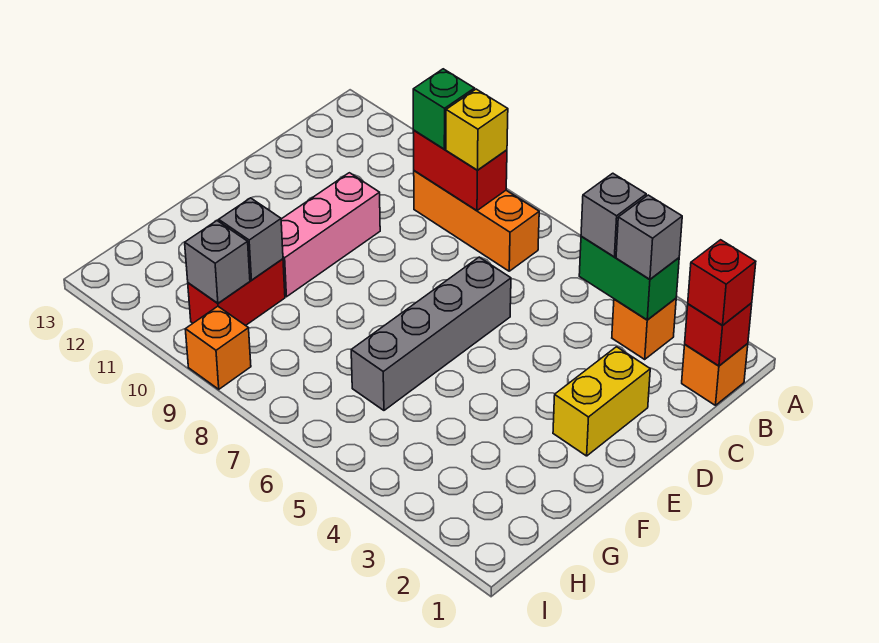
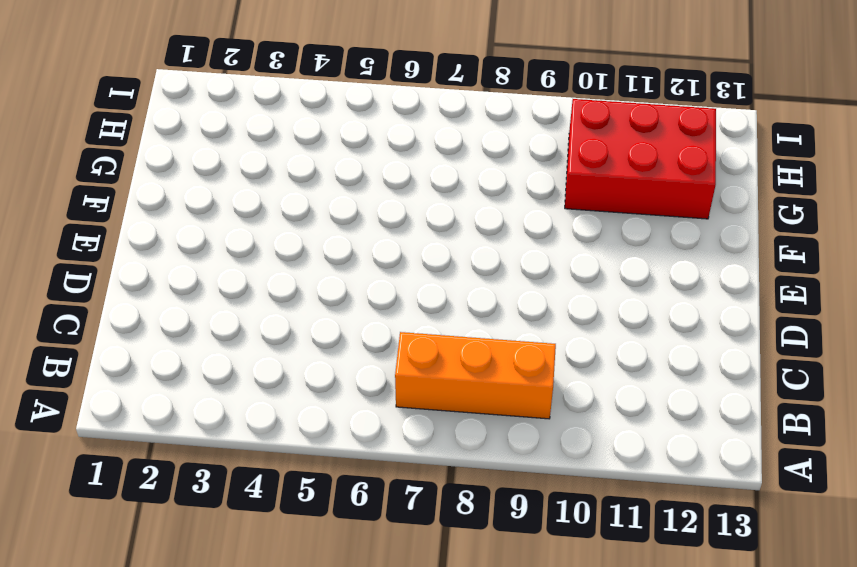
red 2x3 brick [565,99,716,219] -> red 1x2 brick [188,259,285,326]
none -> orange 1x1 brick [682,344,748,405]
none -> orange 1x1 brick [612,299,676,359]
none -> yellow 1x2 brick [553,347,650,456]

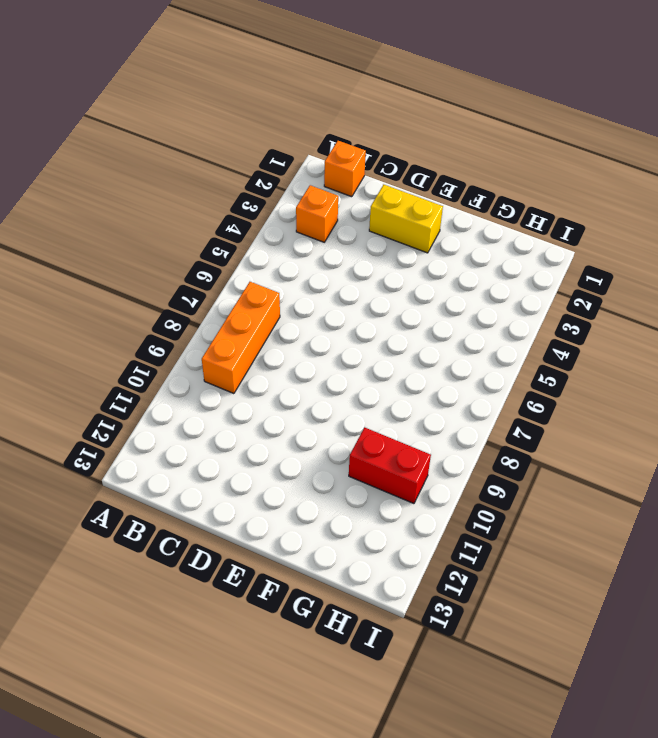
none -> grey 1x4 brick [351,257,511,410]
none -> pink 1x3 brick [281,173,380,297]
none -> orange 1x1 brick [185,306,251,389]

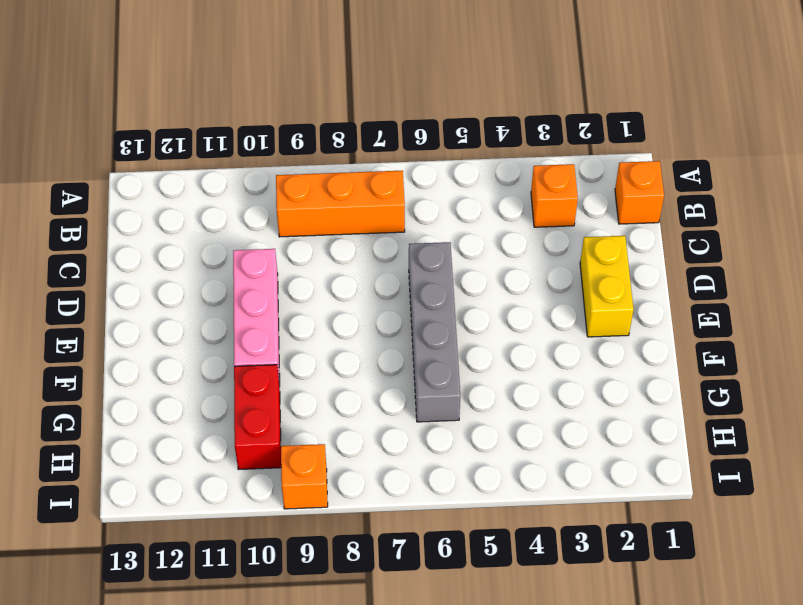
none -> red 1x1 brick [685,303,752,366]
none -> green 1x2 brick [579,236,679,320]
none -> red 1x2 brick [413,130,507,210]

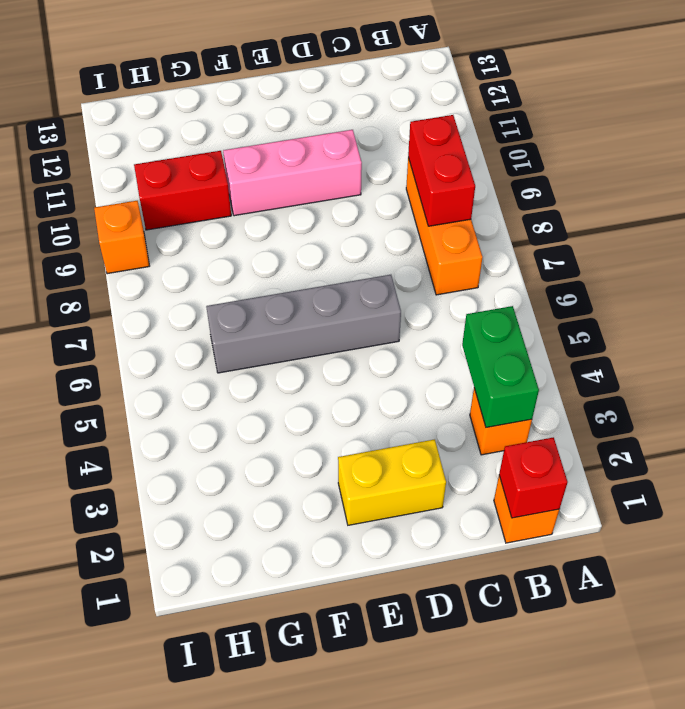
none -> grey 1x1 brick [219,198,283,280]
none -> grey 1x1 brick [185,221,250,303]
none -> red 1x1 brick [688,240,756,326]

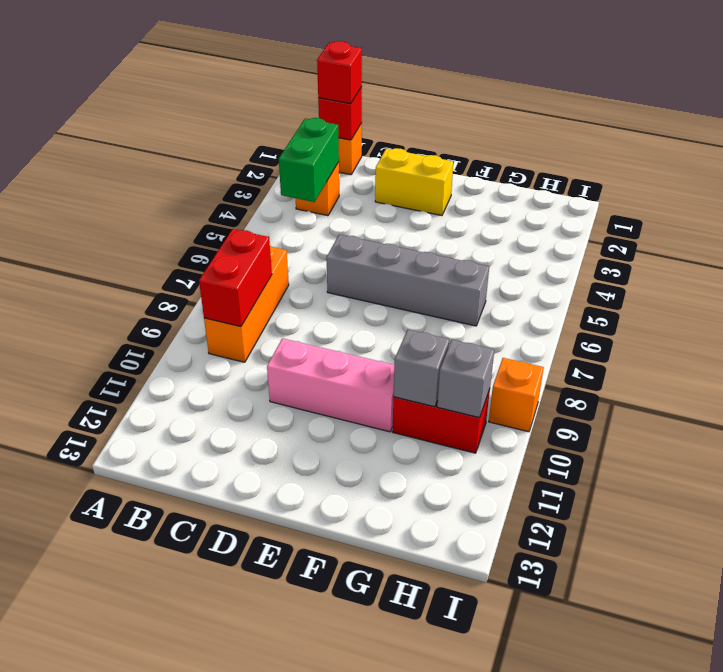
none -> grey 1x1 brick [616,195,682,279]
none -> grey 1x1 brick [581,173,646,257]
none -> yellow 1x1 brick [446,89,508,170]

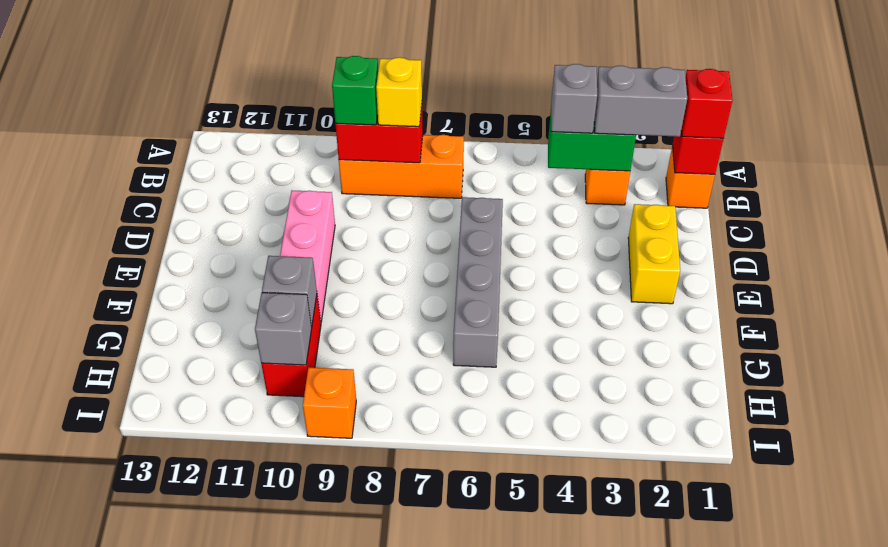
grey 1x2 brick [594,66,687,137] -> grey 1x1 brick [616,195,682,279]

